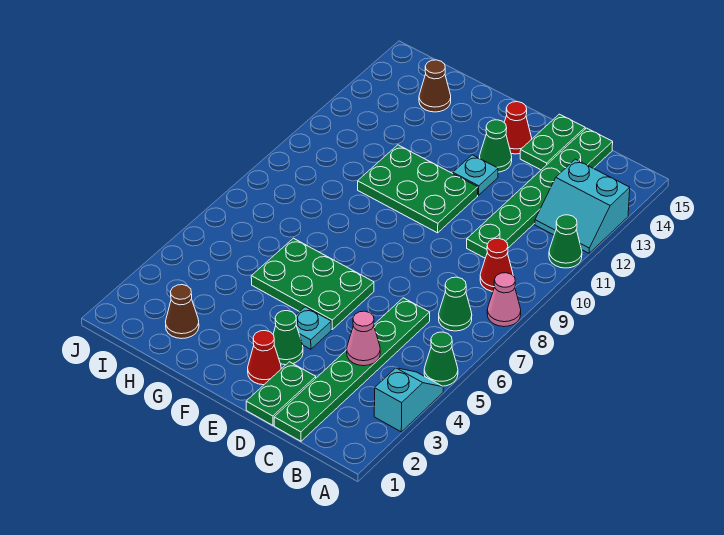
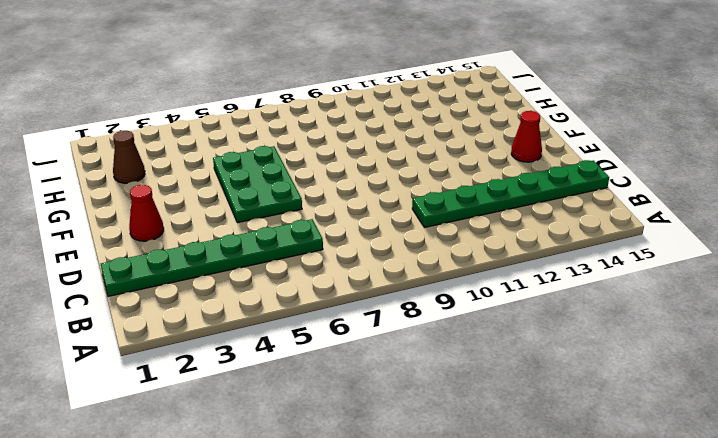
none -> cyan 1x2 slope [374,368,443,432]
none -> green 1x1 cone [424,332,458,386]
none -> pink 1x1 cone [487,273,521,327]

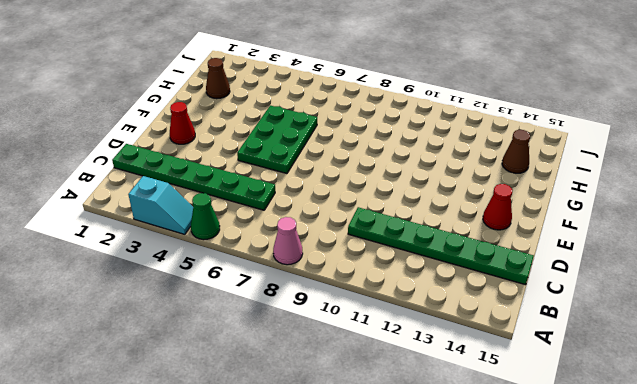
none -> green 1x1 cone [549,215,582,268]
none -> cyan 2x2 slope [535,159,630,253]
none -> green 1x1 cone [439,277,472,331]

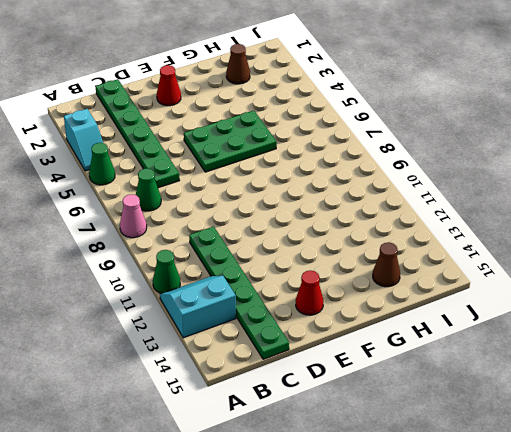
none -> red 1x1 cone [480,238,513,291]
none -> green 1x2 plate [246,362,316,425]
none -> green 1x2 plate [520,114,585,170]

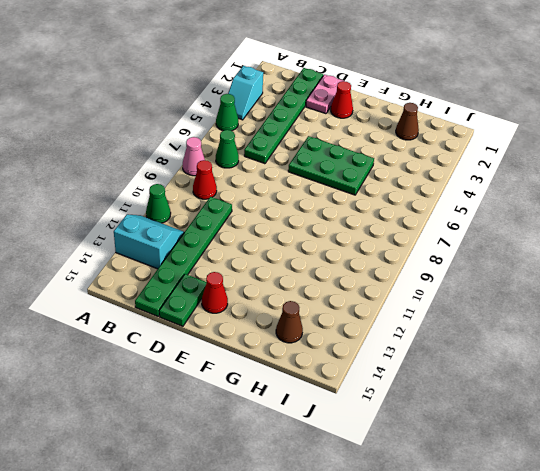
pink 1x2 plate [306,75,343,114] -> green 1x2 plate [246,362,316,425]
none -> green 1x1 cone [273,311,303,365]
none -> cyan 1x1 plate [296,307,331,349]
none -> green 2x3 plate [358,145,478,233]

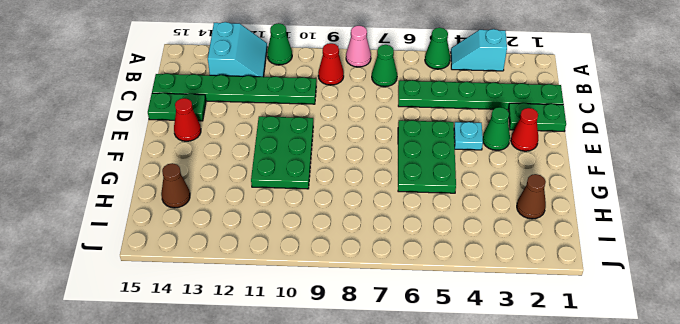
none -> cyan 1x1 plate [453,155,498,195]
none -> green 1x1 cone [479,120,512,172]
none -> pink 1x1 cone [347,311,380,366]

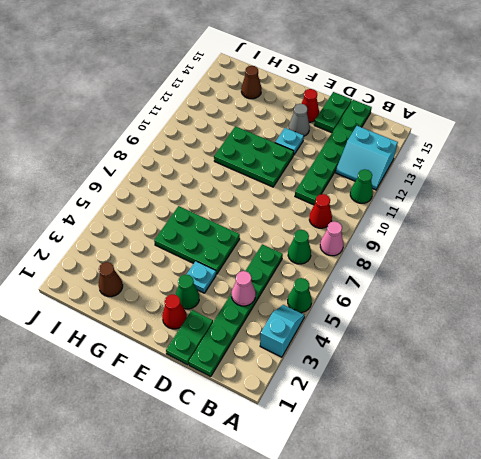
grey 1x1 cone [289,104,310,136] -> green 1x1 cone [479,120,512,172]

